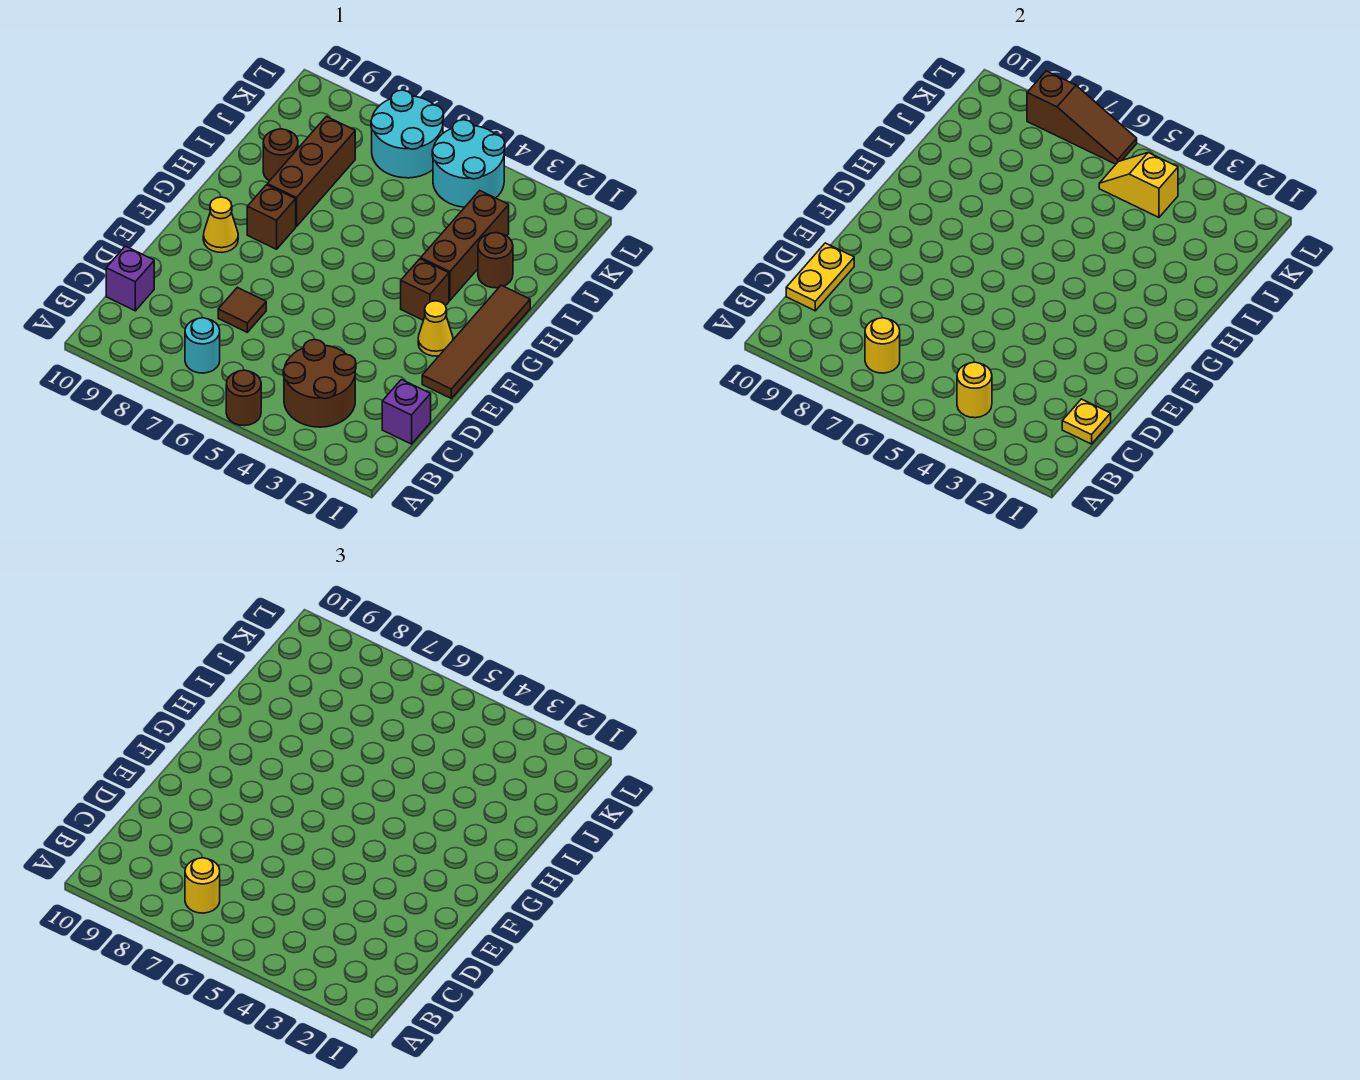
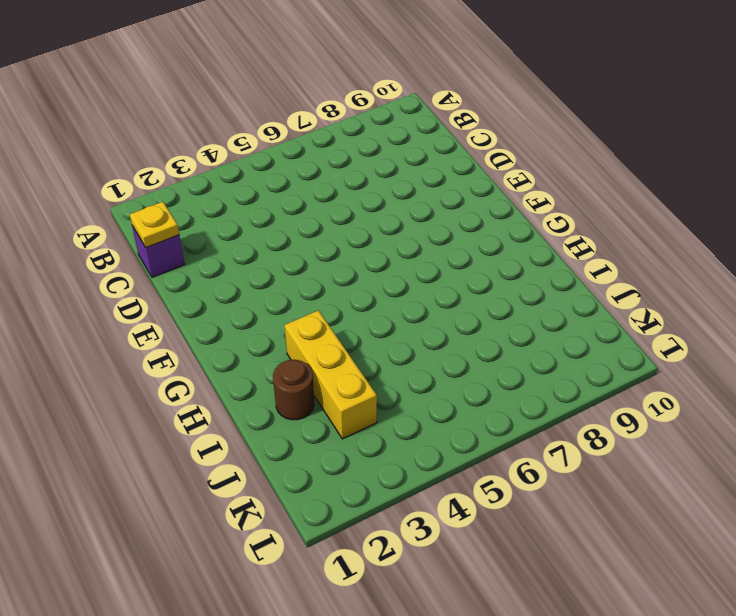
yellow 1x3 brick [285,310,377,439] -> brown 1x3 brick [421,191,509,301]
none -> brown 1x1 round brick [226,370,261,426]
none -> brown 2x2 round brick [283,340,356,427]
none -> cyan 1x1 round brick [185,318,220,373]

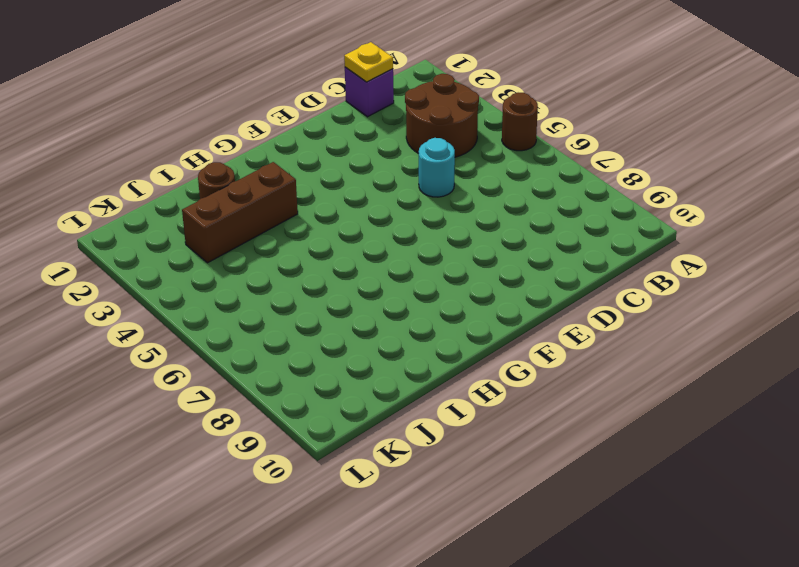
cyan 1x1 round brick [419,138,455,197] -> cyan 1x1 round brick moved to [185,318,220,373]
none -> purple 1x1 brick [106,246,154,311]
none -> brown 1x1 tile [218,287,266,332]
none -> brown 1x4 tile [422,285,530,398]

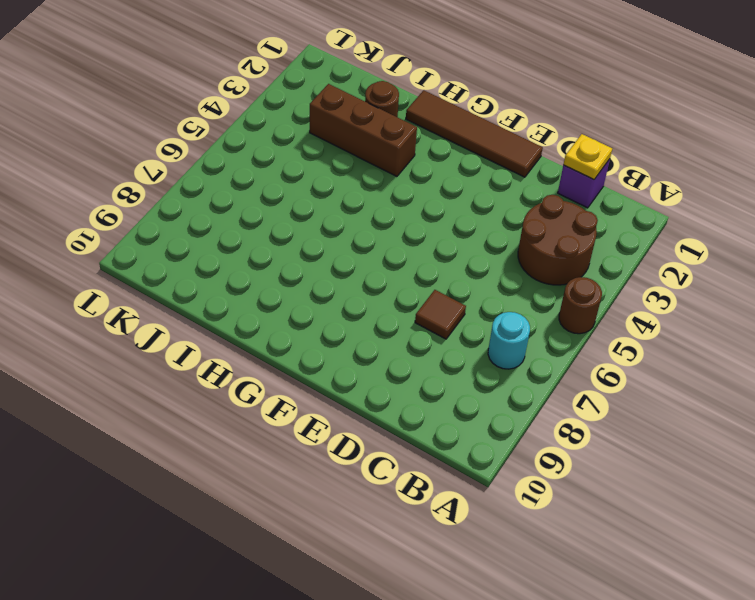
none -> purple 1x1 brick [106,246,154,311]
none -> yellow 1x1 cone [418,301,453,356]
none -> yellow 1x1 cone [203,197,238,253]

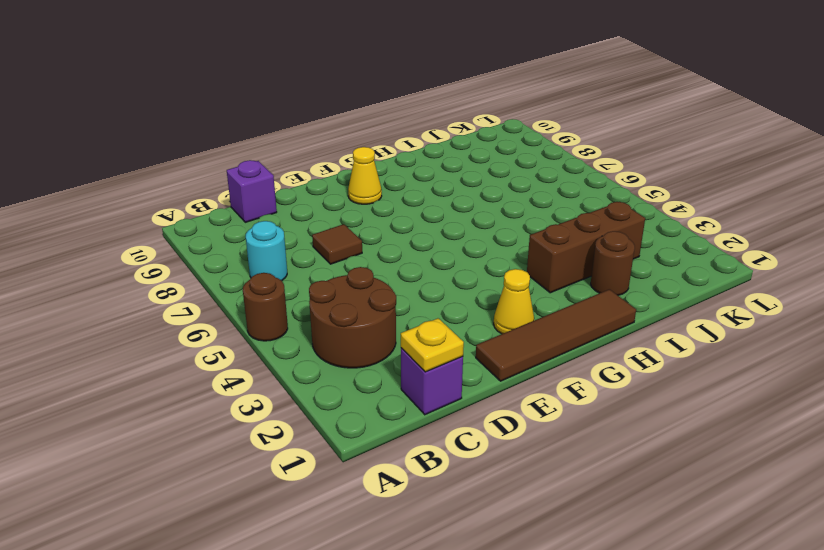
none -> brown 1x1 brick [401,259,449,320]
none -> brown 1x1 brick [247,185,296,249]
none -> brown 1x3 brick [267,116,355,227]

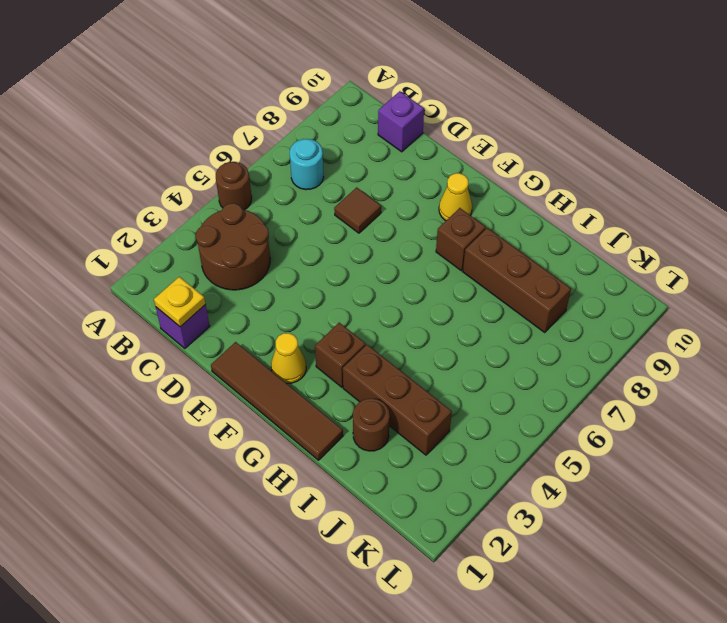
none -> brown 1x1 round brick [263,129,298,181]
none -> cyan 2x2 round brick [432,120,505,207]
none -> cyan 2x2 round brick [371,90,444,178]

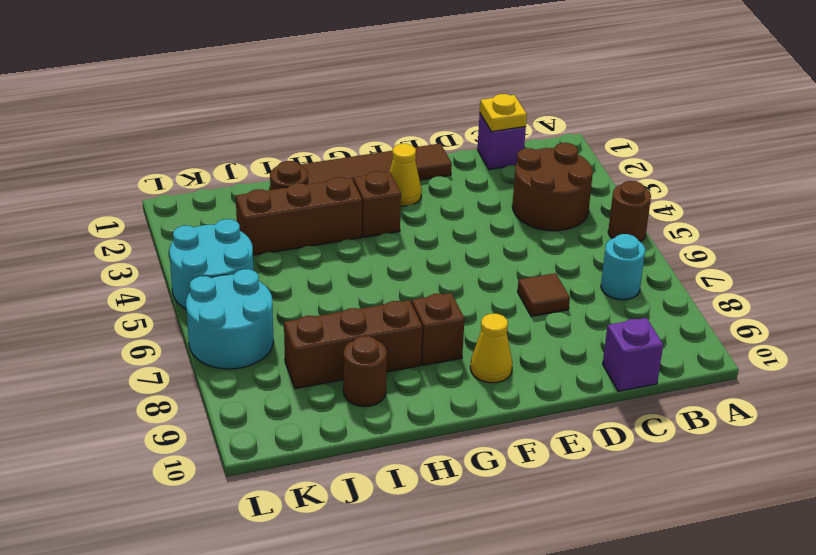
none -> yellow 1x1 round brick [957,362,992,418]
none -> yellow 1x1 round brick [865,318,900,373]
none -> yellow 1x2 plate [786,243,854,311]

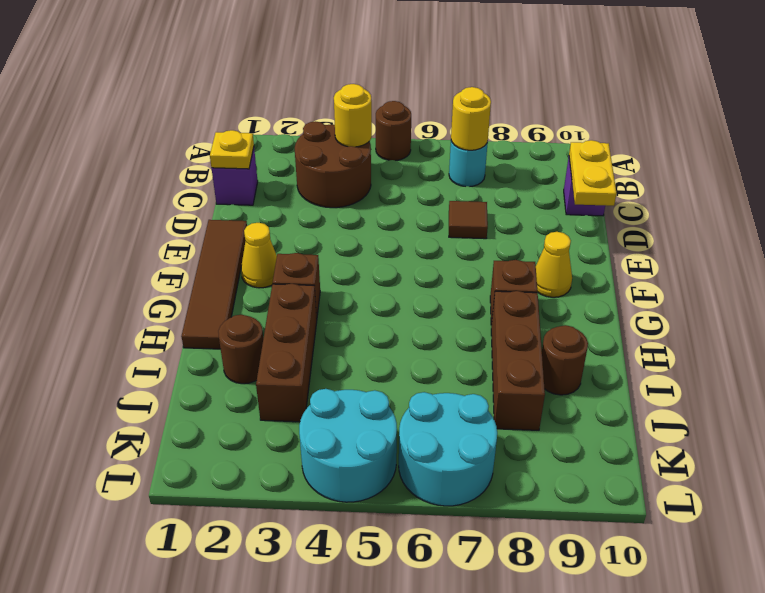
none -> yellow 1x2 slope [1099,153,1178,217]
none -> brown 1x3 slope [1027,71,1137,164]
none -> yellow 1x1 round brick [185,858,220,913]

